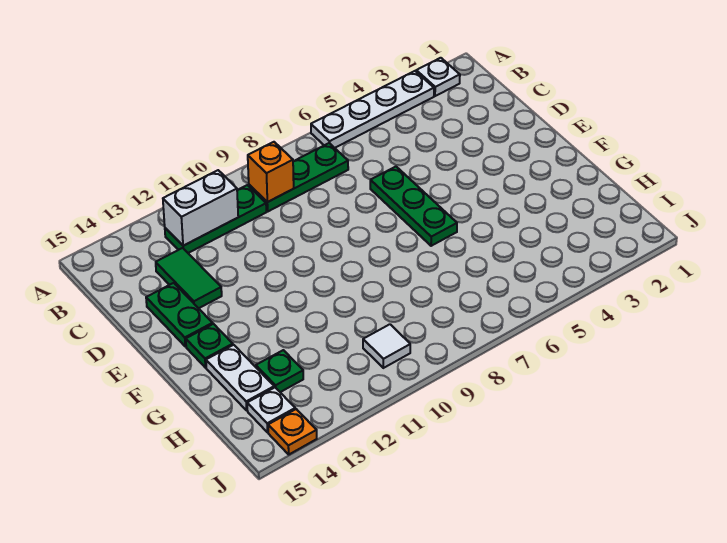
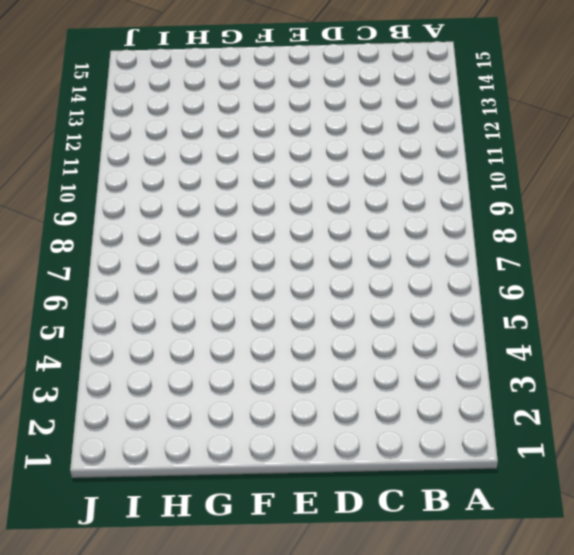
none -> white 1x1 plate [416,58,460,96]
none -> white 1x4 plate [311,71,434,148]
none -> green 1x3 plate [249,143,348,211]

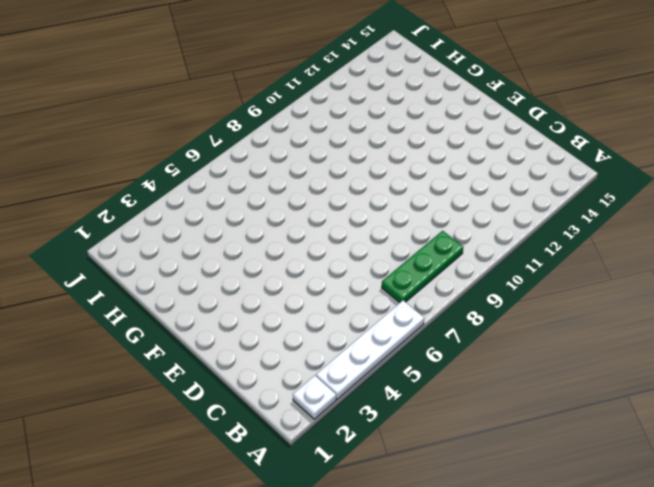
none -> green 1x3 plate [165,185,266,253]
none -> green 1x2 tile [156,248,222,308]
none -> green 1x3 plate [370,167,457,246]

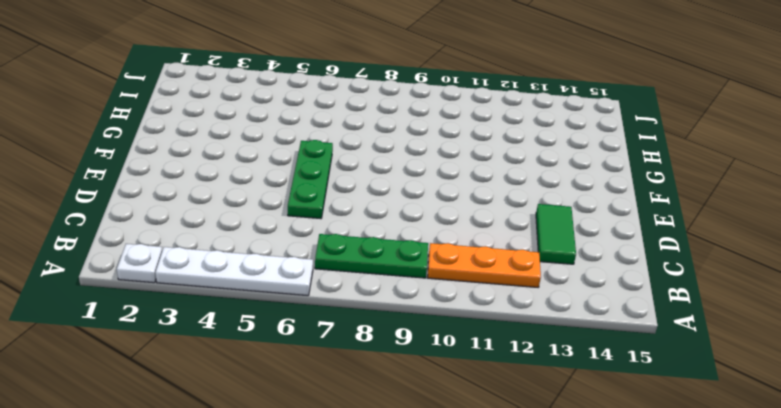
orange 1x3 plate [428,243,541,287] -> green 1x3 plate [165,185,266,253]
none -> green 1x2 plate [146,283,213,347]
none -> green 1x1 plate [186,324,233,368]
none -> white 1x2 plate [206,345,274,410]

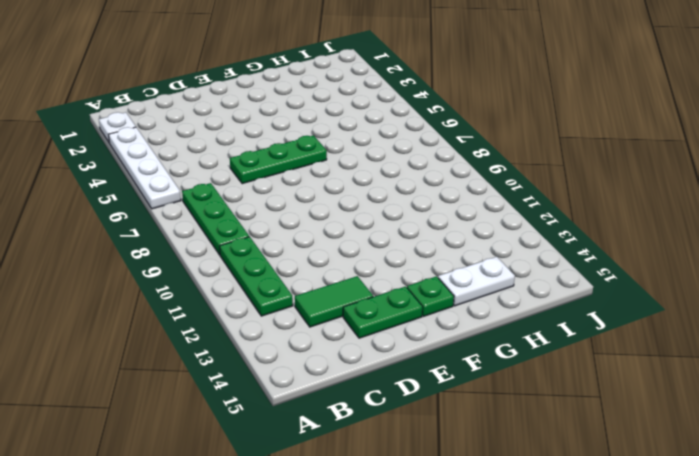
none -> green 1x1 plate [256,350,303,392]
none -> white 1x1 tile [363,324,410,368]
none -> white 1x1 plate [247,387,295,432]

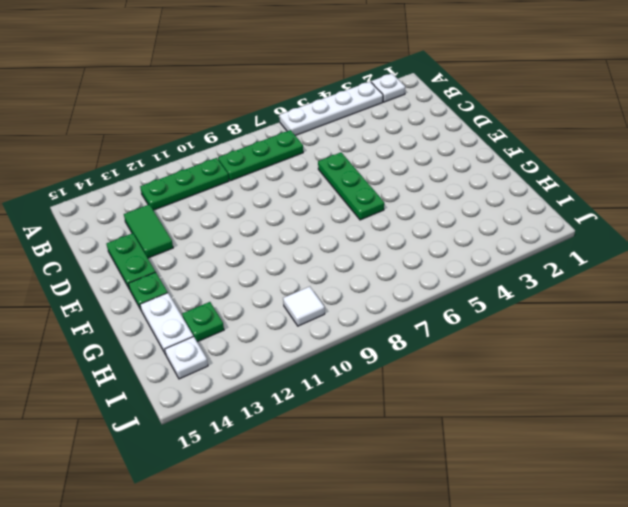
none -> orange 1x1 plate [268,409,317,454]
none -> orange 1x1 brick [248,142,294,202]
none -> white 1x2 brick [163,170,238,246]

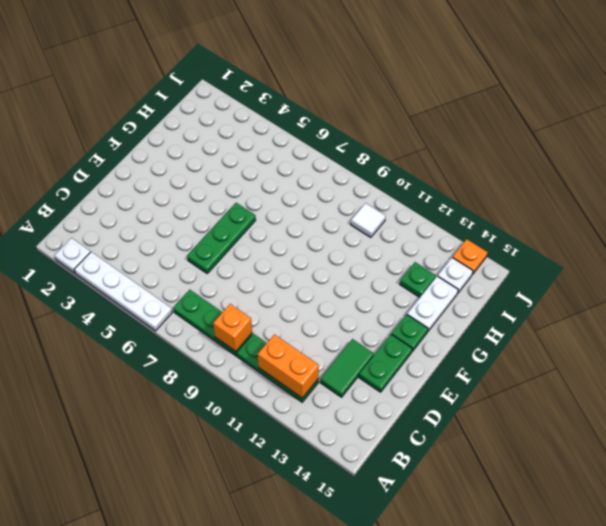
orange 1x2 brick [258,334,319,398] -> white 1x2 brick [163,170,238,246]

